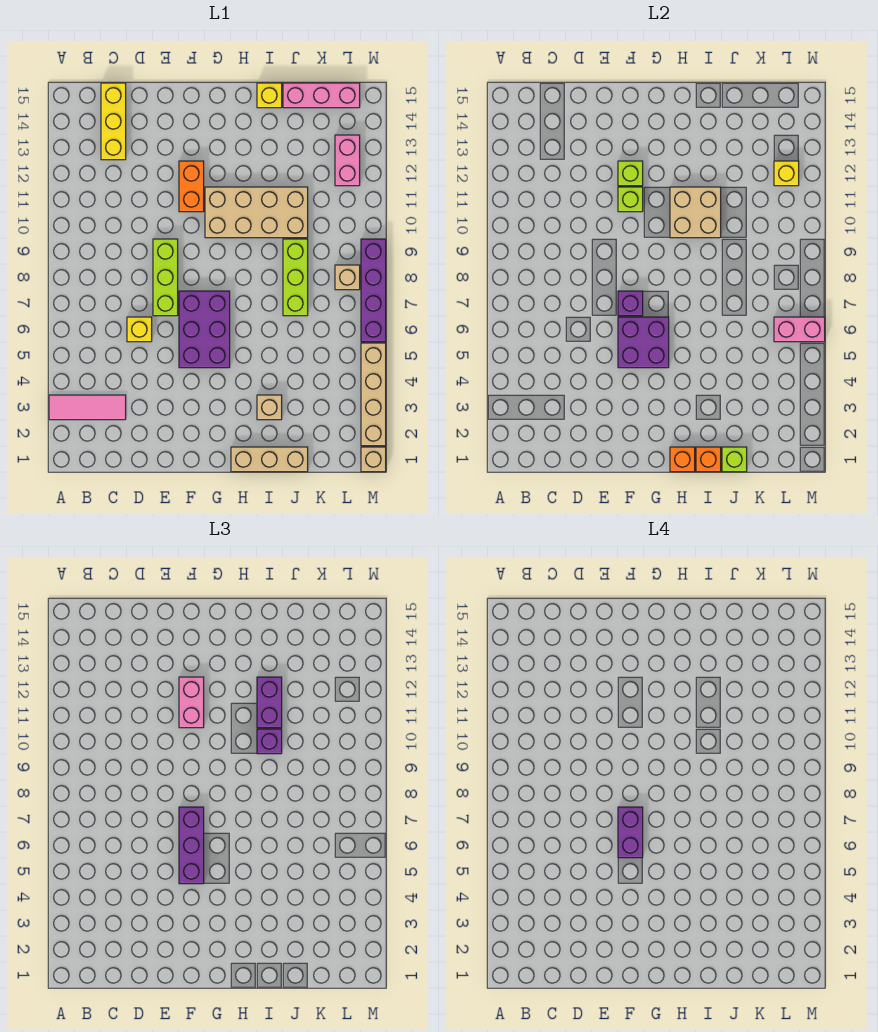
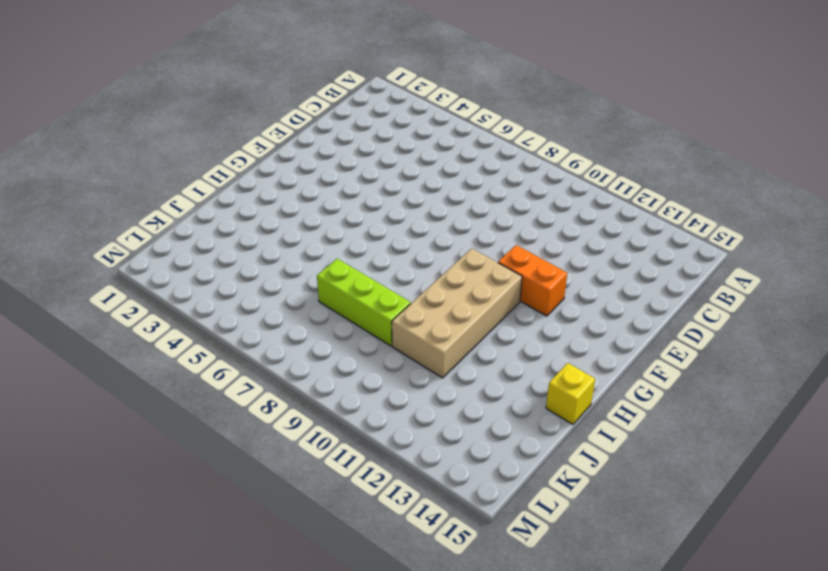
none -> pink 1x3 tile [49,395,126,420]
none -> yellow 1x3 brick [101,83,126,160]
none -> yellow 1x1 brick [127,317,152,342]
none -> lime 1x3 brick [153,239,178,316]

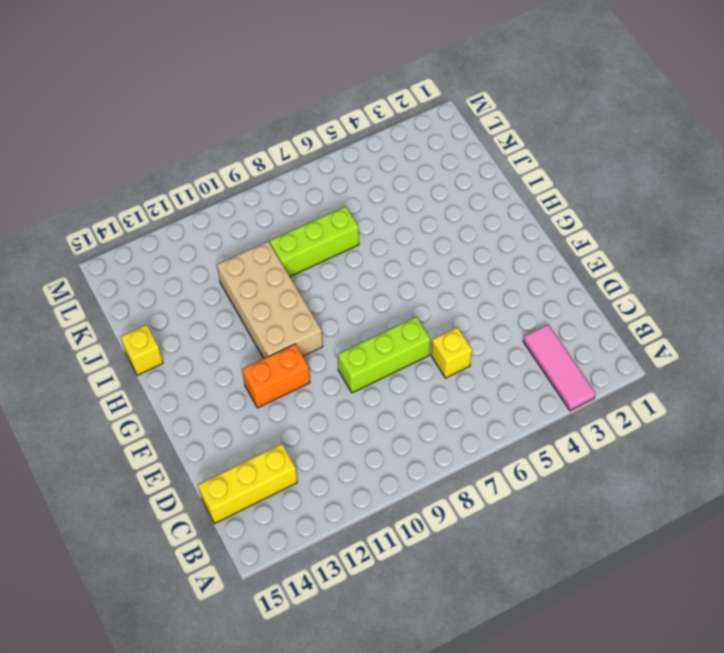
none -> purple 2x3 brick [179,291,230,368]
none -> tan 1x3 brick [231,447,308,472]
none -> tan 1x1 brick [257,395,282,420]
none -> pink 1x3 brick [283,83,360,108]

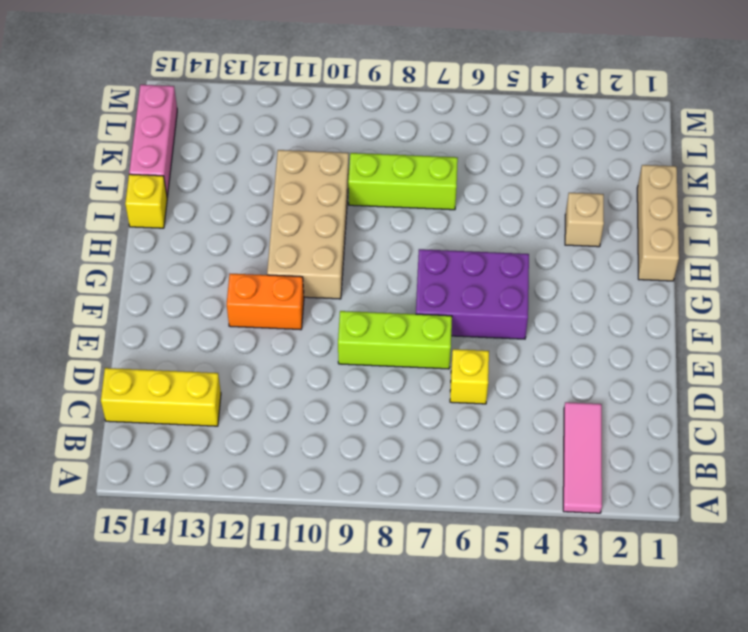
none -> tan 1x1 brick [335,265,360,290]
none -> pink 1x2 brick [335,135,360,186]
none -> tan 1x1 brick [361,447,386,472]
none -> tan 1x4 brick [361,343,386,446]

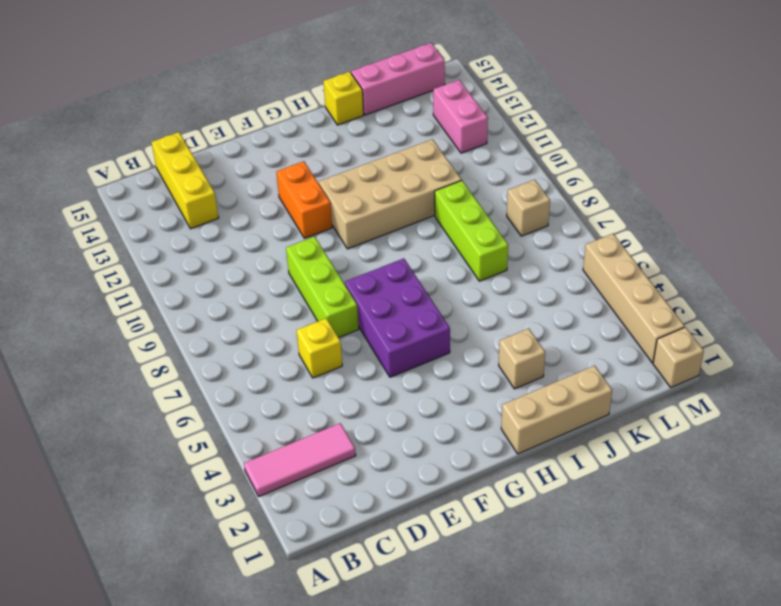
none -> purple 1x4 brick [361,239,386,342]
none -> purple 2x2 brick [618,317,669,368]
none -> purple 1x1 brick [618,291,643,316]
none -> lime 1x1 brick [618,187,643,212]

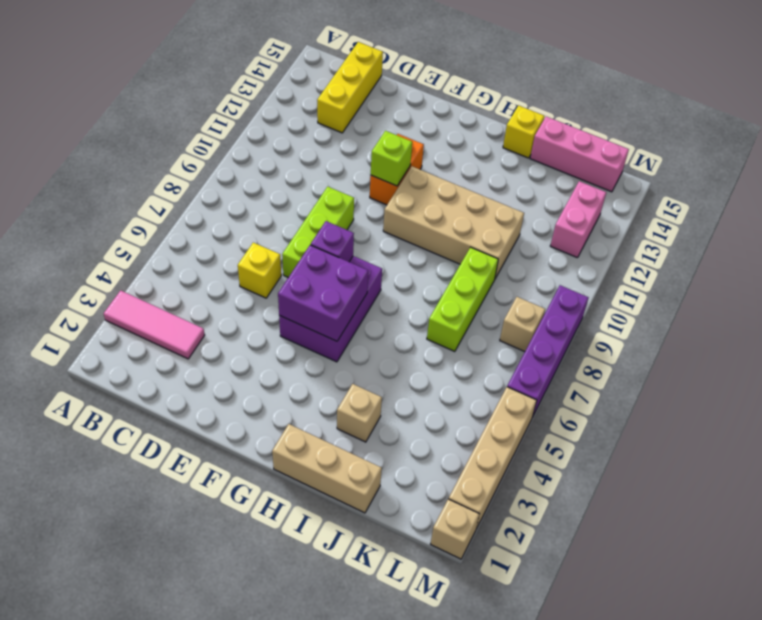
none -> lime 1x1 brick [618,161,643,186]
none -> orange 1x1 brick [670,447,695,472]
none -> tan 2x2 brick [670,187,721,238]
none -> orange 1x1 brick [696,447,721,472]

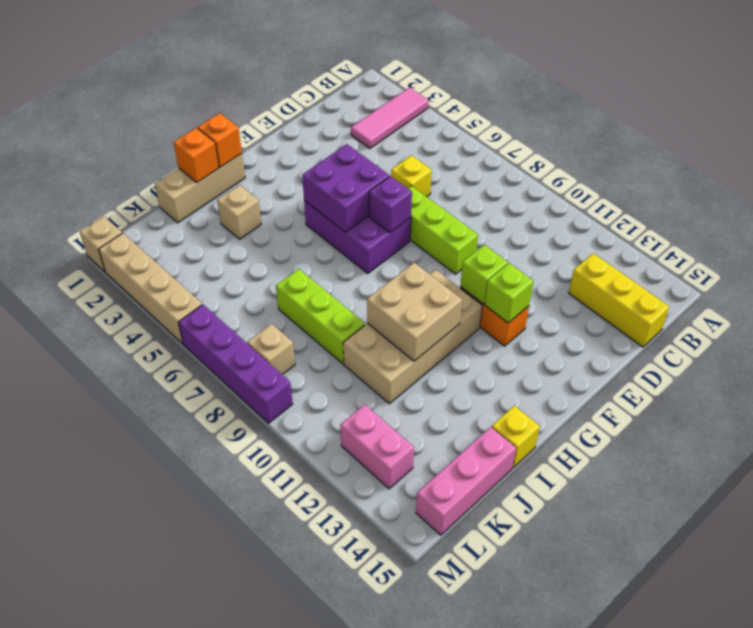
none -> lime 1x1 brick [722,447,747,472]
none -> pink 1x2 brick [774,317,825,342]
none -> yellow 1x1 brick [774,161,799,186]
none -> purple 1x3 brick [179,807,204,884]

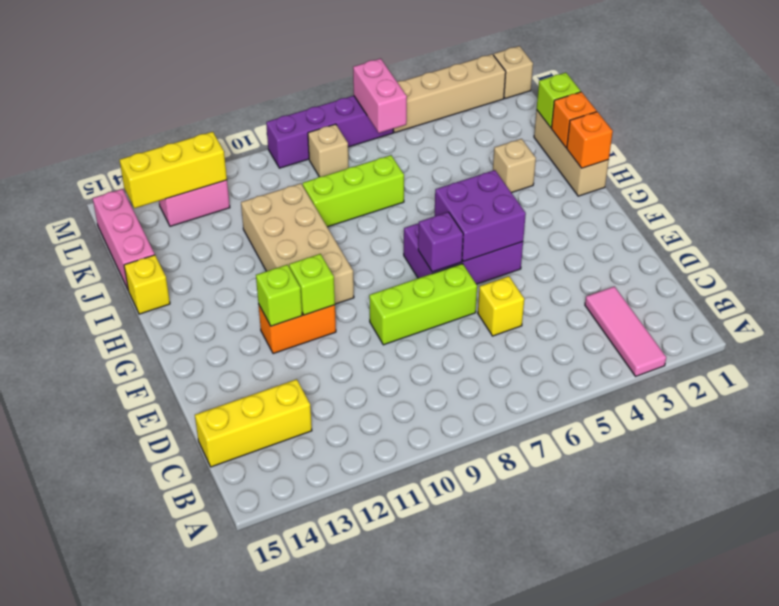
yellow 1x3 brick [120,132,227,208] -> yellow 1x1 brick [774,161,799,186]
none -> tan 2x2 brick [670,187,721,238]
none -> purple 1x3 brick [179,807,204,884]
none -> pink 1x2 brick [179,677,204,728]
none -> purple 1x1 brick [257,729,282,754]

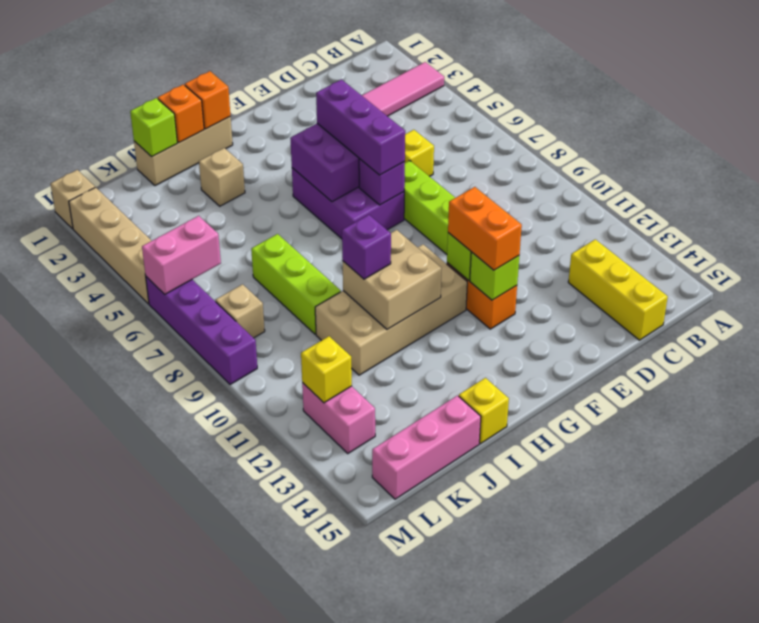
orange 1x2 brick [448,187,522,270] -> pink 1x2 brick [179,677,204,728]
none -> purple 1x2 brick [257,677,282,728]
none -> purple 1x2 brick [618,807,643,858]

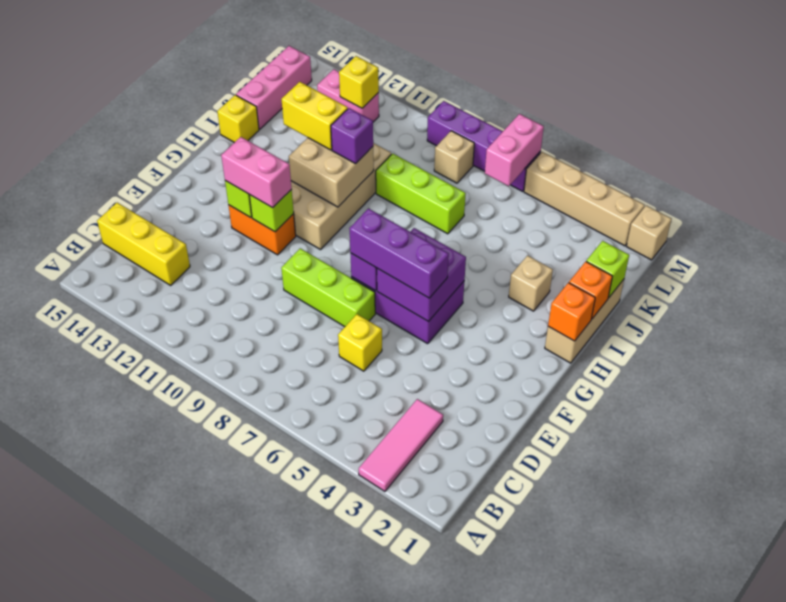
yellow 1x2 brick [281,82,348,150] -> purple 1x2 brick [257,677,282,728]
none -> purple 1x2 brick [618,807,643,858]

